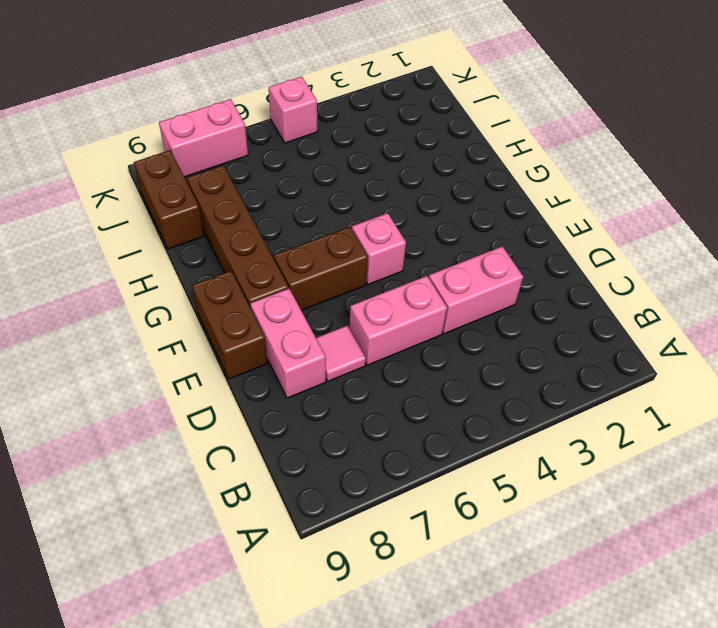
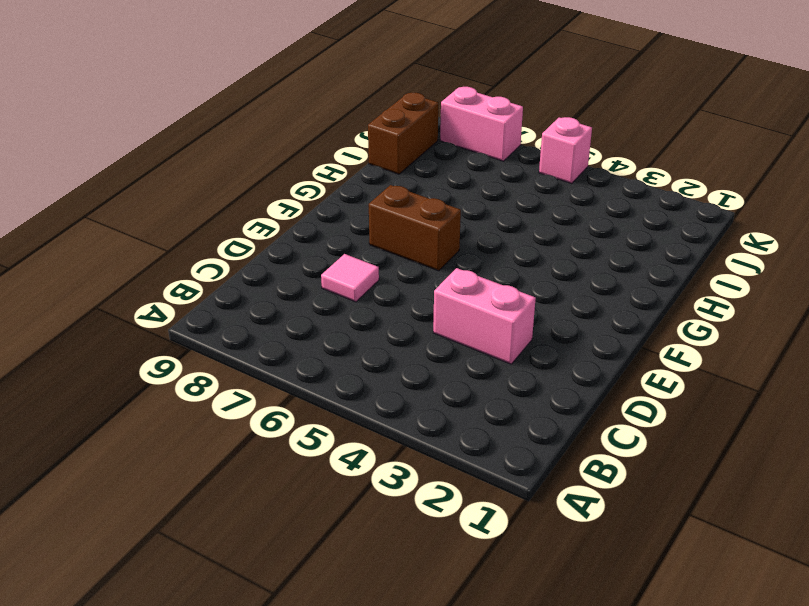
none -> pink 1x2 brick [349,276,447,365]
none -> pink 1x2 brick [250,289,326,398]

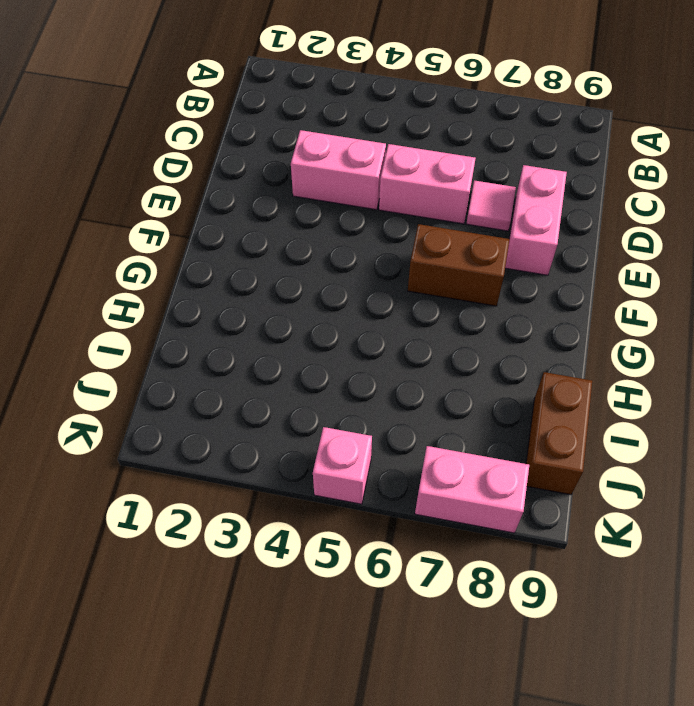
none -> brown 1x2 brick [192,271,268,379]
none -> pink 1x1 brick [352,213,406,284]

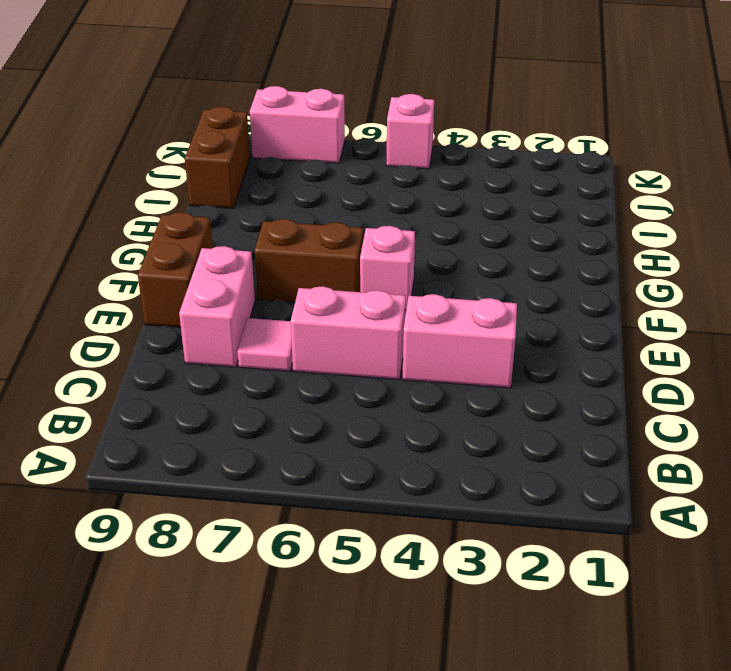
none -> brown 1x4 brick [187,166,289,308]

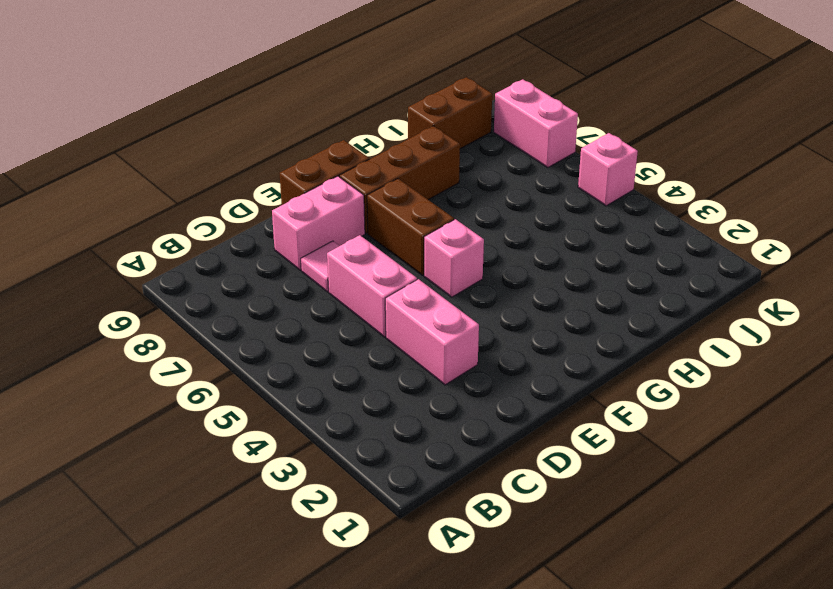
brown 1x3 brick [339,126,460,233] -> brown 1x4 brick [187,166,289,308]

